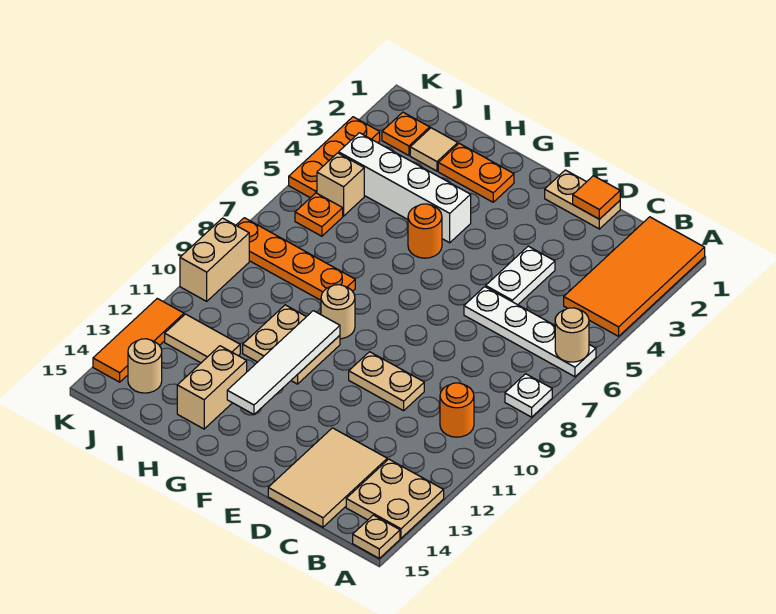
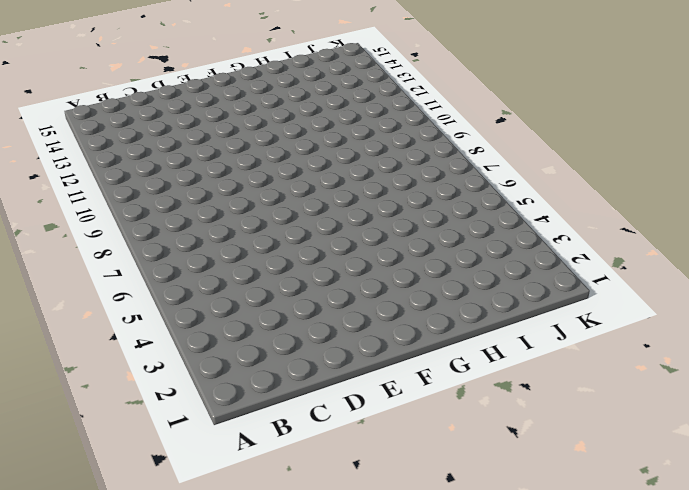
none -> orange 2x4 tile [564,217,705,336]
none -> white 1x4 plate [464,287,596,377]
none -> white 1x1 plate [505,374,552,417]

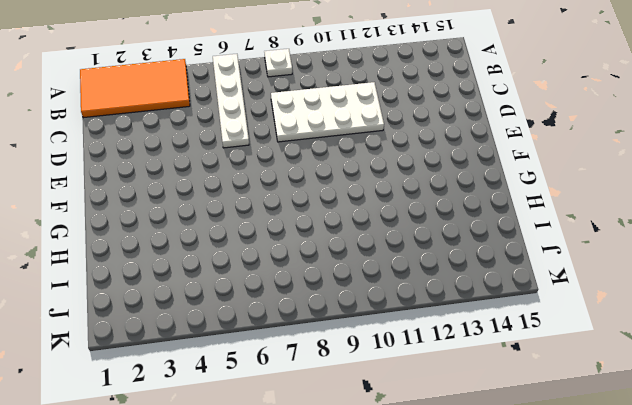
white 2x4 plate [271,82,384,142] -> tan 1x2 plate [349,352,424,411]
none -> tan 2x2 plate [346,459,444,538]
none -> tan 1x1 plate [353,515,400,558]
none -> orange 1x1 round brick [440,383,474,437]

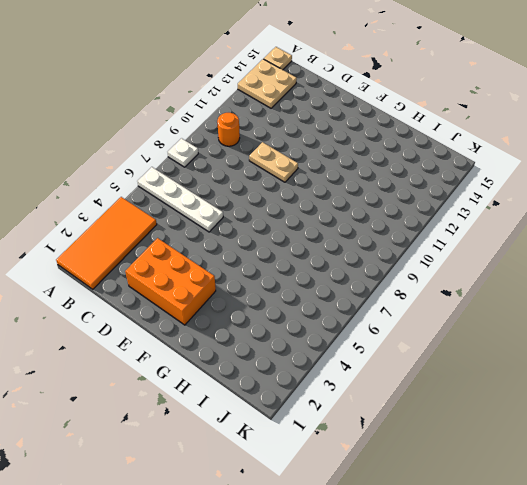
orange 2x3 brick [125,238,216,325] -> none
none -> tan 2x3 tile [268,428,387,527]
none -> tan 1x2 plate [545,170,620,229]
none -> white 1x2 plate [486,246,555,305]

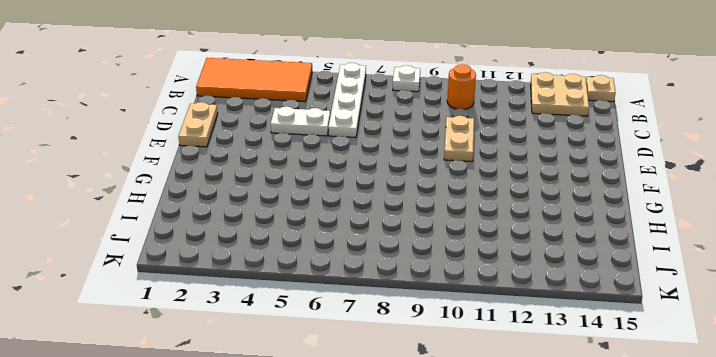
none -> tan 2x3 tile [268,428,387,527]
none -> orange 1x2 plate [438,143,514,202]
none -> white 1x4 brick [339,133,471,243]

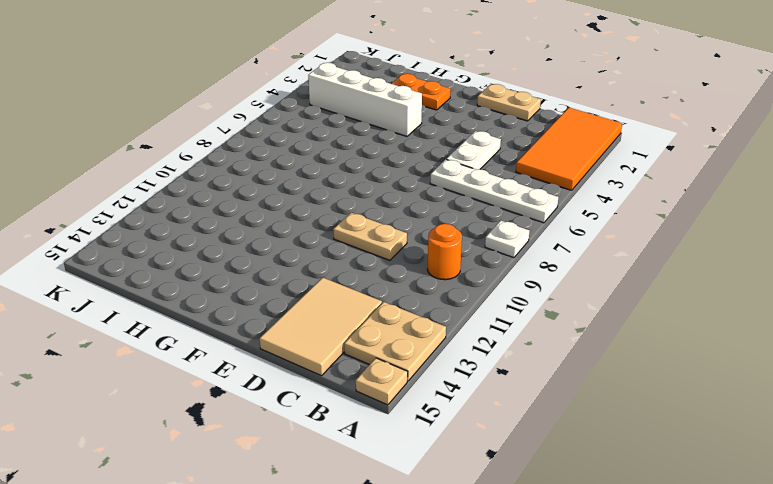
none -> orange 1x1 round brick [408,204,442,258]
none -> tan 1x1 round brick [321,285,355,339]
none -> tan 2x2 plate [243,305,340,384]

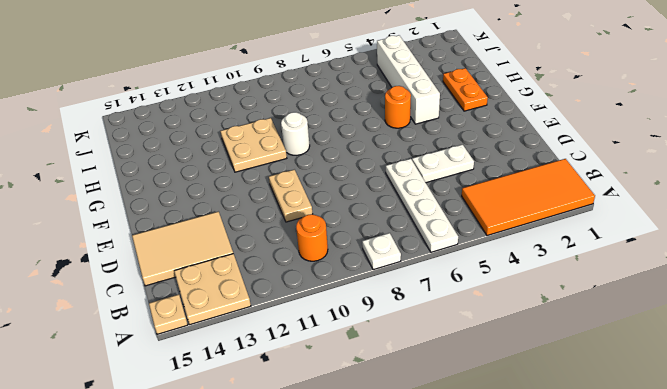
white 1x1 round brick [281,112,310,155] -> tan 1x1 round brick [321,285,355,339]
none -> tan 1x2 plate [545,170,620,229]
none -> orange 1x4 plate [236,218,355,300]
none -> tan 1x2 brick [177,346,247,429]

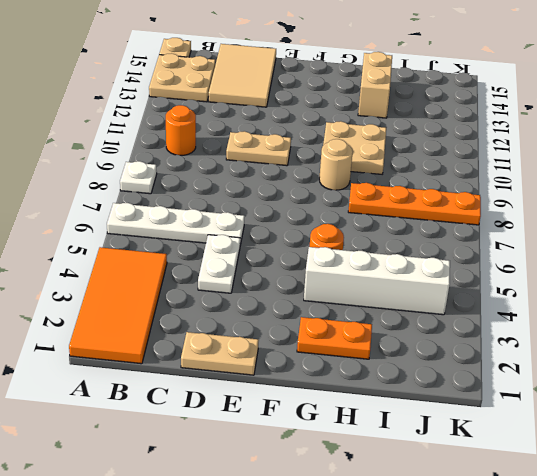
none -> tan 1x1 tile [410,128,458,171]
none -> tan 1x2 tile [165,314,240,363]
none -> orange 1x1 plate [382,112,430,156]

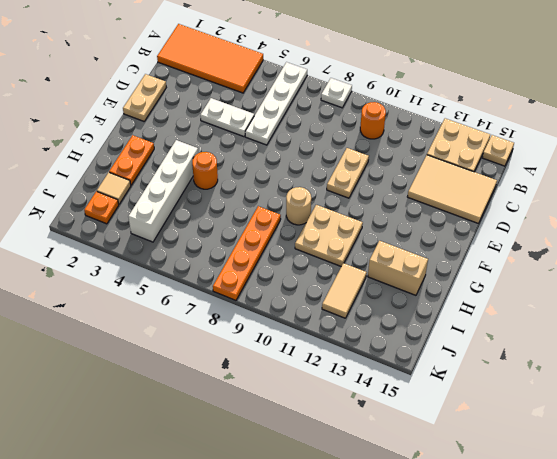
none -> tan 1x1 brick [317,153,364,216]
none -> orange 1x1 plate [295,193,343,236]
none -> tan 1x1 round brick [128,339,162,393]

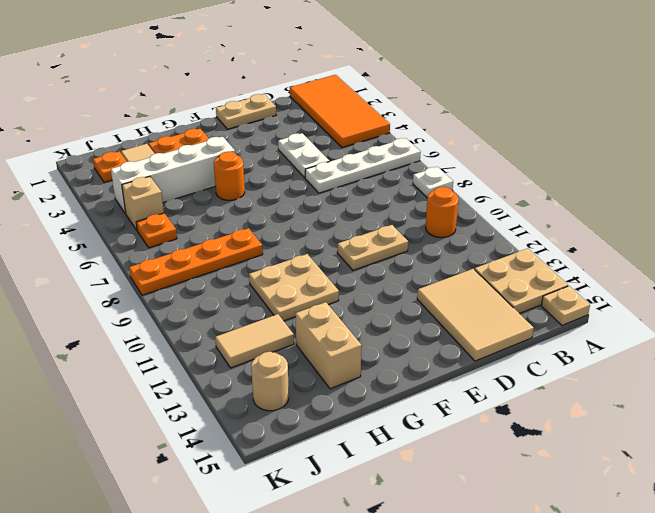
none -> tan 1x1 round brick [321,285,355,339]
none -> orange 1x3 plate [289,117,380,198]
none -> tan 1x2 brick [180,218,249,301]

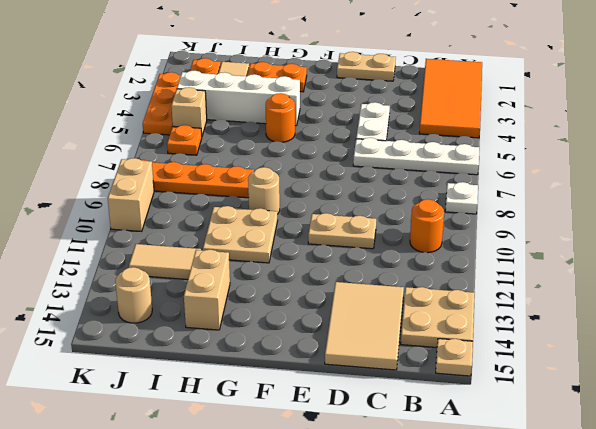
none -> orange 1x3 tile [93,299,184,382]
none -> tan 1x1 round brick [555,308,589,362]
none -> orange 1x1 tile [573,176,620,219]

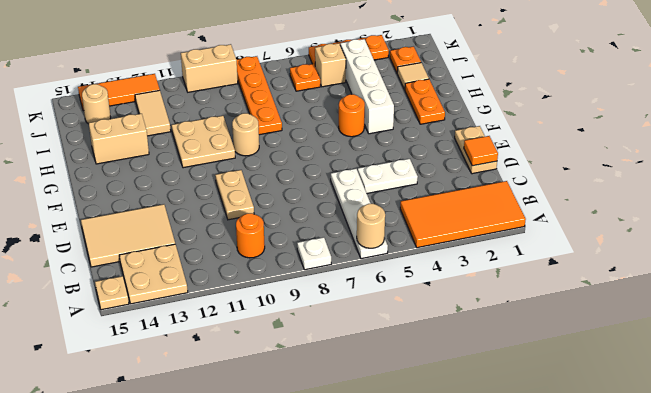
none -> white 1x4 tile [227,311,340,414]

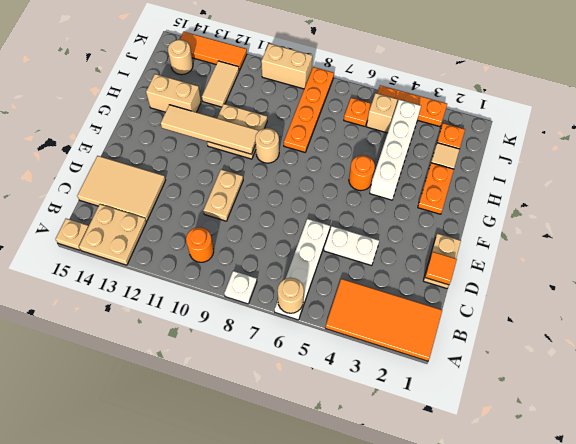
tan 1x4 tile [161,105,259,154] -> white 1x4 tile [227,311,340,414]

